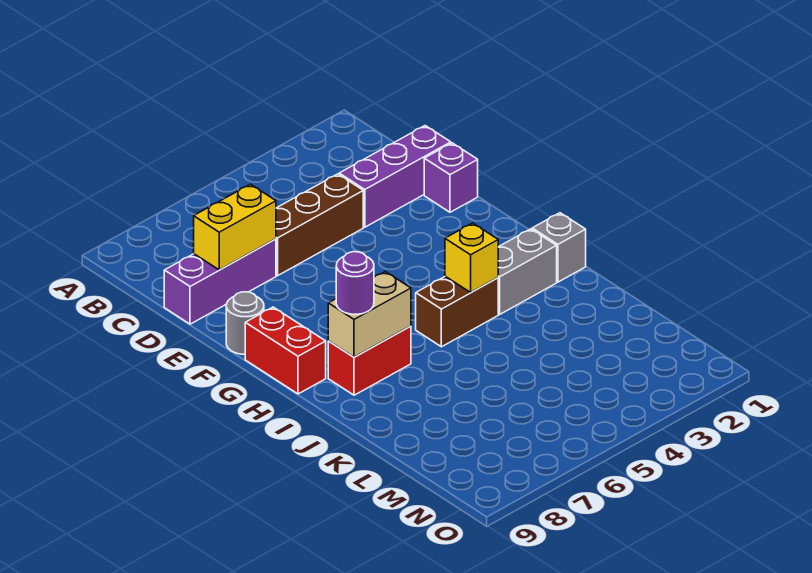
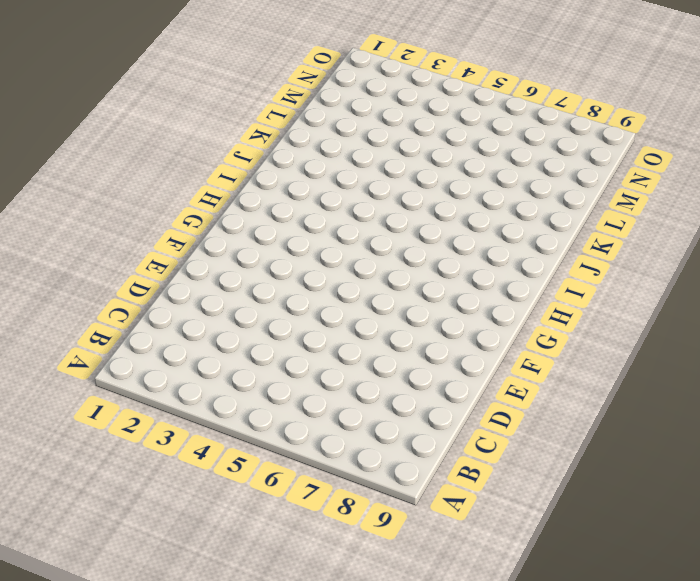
none -> purple 1x3 brick [339,126,451,227]
none -> brown 1x3 brick [276,174,363,276]
none -> purple 1x3 brick [164,239,276,324]

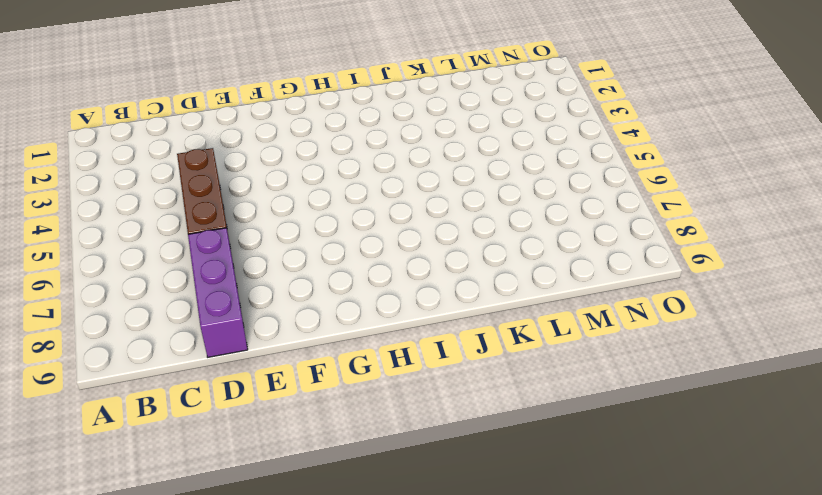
none -> purple 1x3 brick [339,126,451,227]
none -> purple 1x1 brick [424,143,478,212]
none -> grey 1x1 round brick [226,292,264,354]

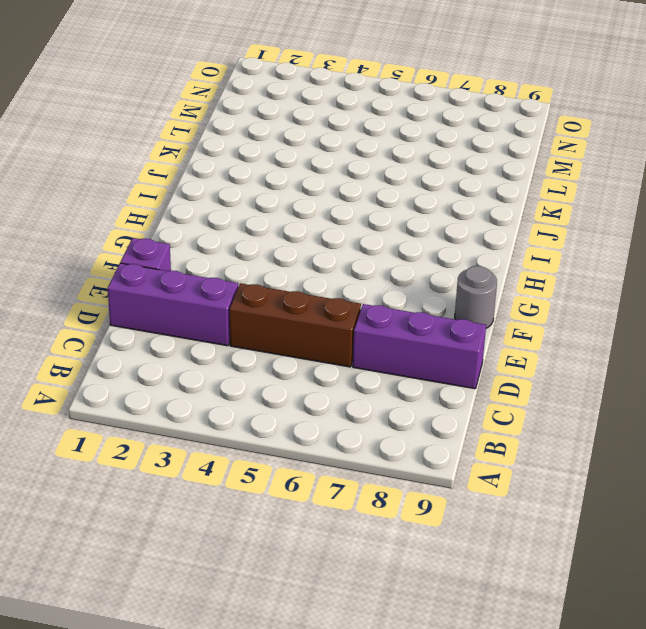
none -> red 1x2 brick [245,307,326,394]
none -> grey 1x1 brick [532,213,586,282]
none -> grey 1x2 brick [498,229,557,314]

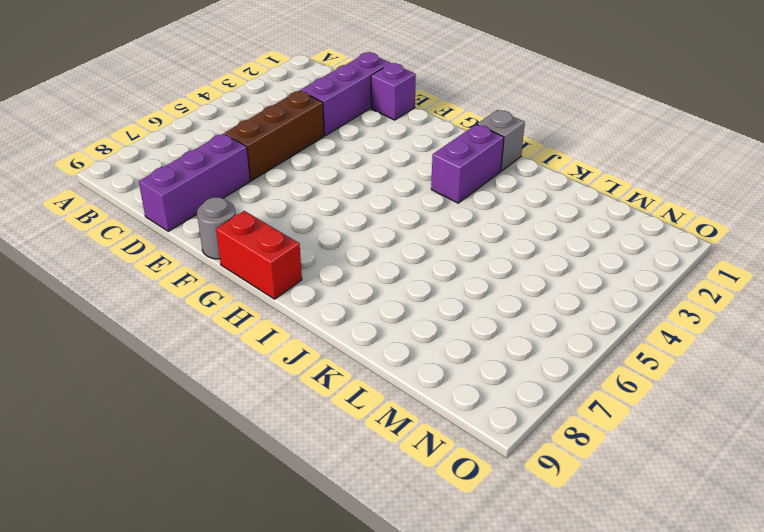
purple 1x2 brick [431,124,504,203] -> grey 1x2 brick [498,229,557,314]
none -> brown 1x2 brick [416,276,498,347]
none -> red 1x2 brick [328,326,411,395]
none -> yellow 1x2 brick [194,184,276,270]

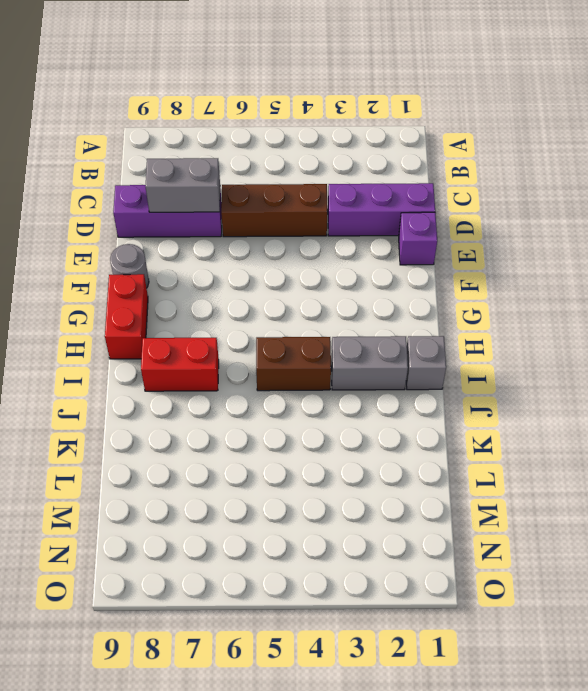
grey 1x2 brick [145,158,220,212] -> yellow 1x2 brick [194,184,276,270]
none -> yellow 1x1 brick [445,223,498,292]
none -> tan 1x2 brick [328,272,411,357]
none -> purple 1x1 round brick [336,252,374,314]

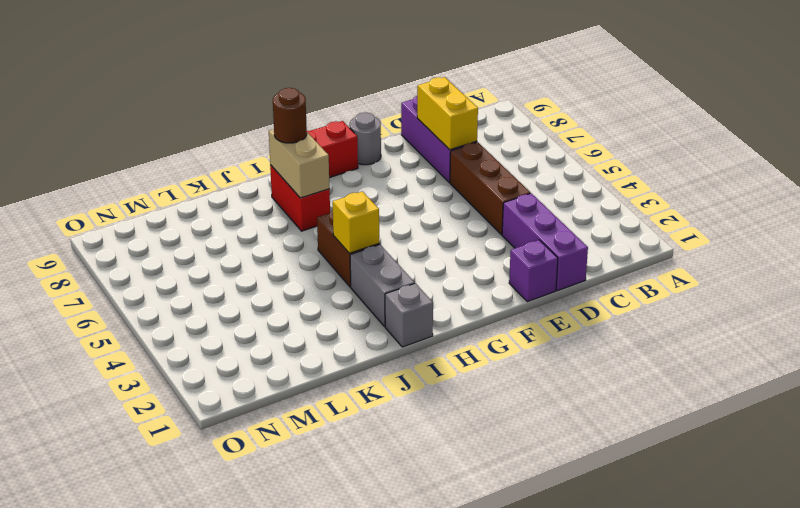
brown 1x1 round brick [273,88,307,143] -> purple 1x1 round brick [336,252,374,314]

